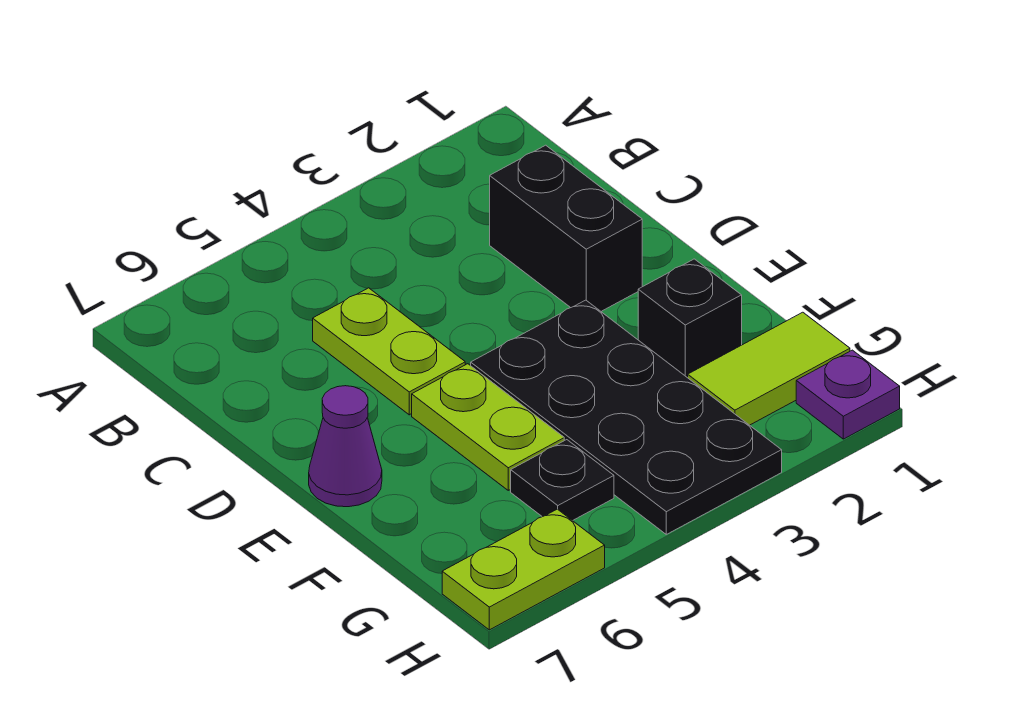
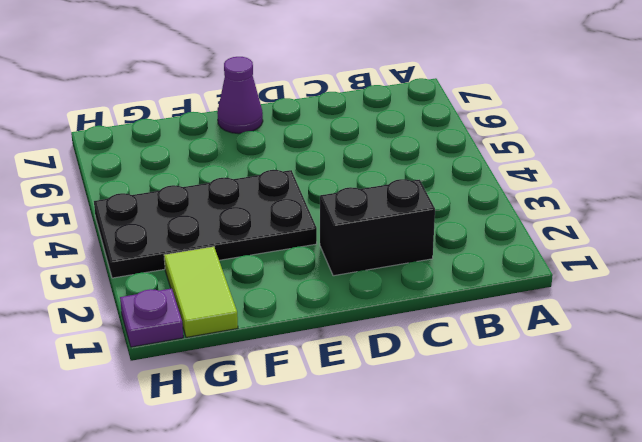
none -> lime 1x2 plate [313,288,465,415]
none -> lime 1x2 plate [412,364,564,490]

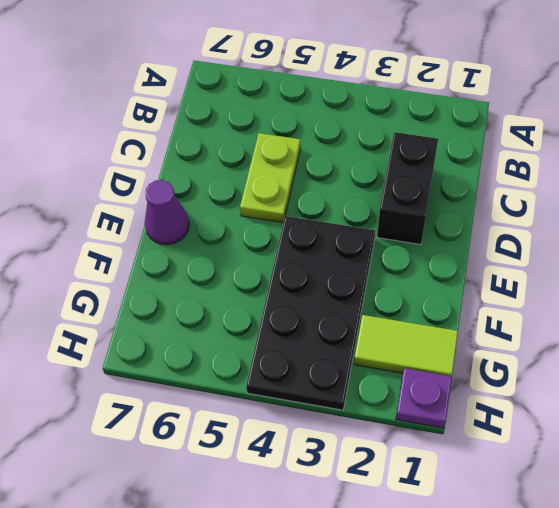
none -> lime 1x2 plate [412,364,564,490]
none -> black 1x1 brick [638,259,742,378]

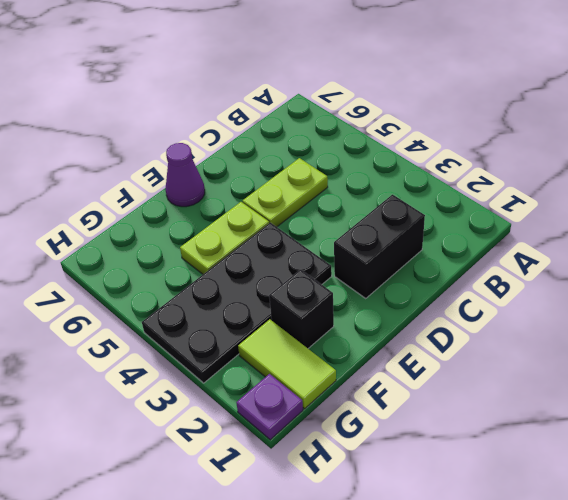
none -> black 1x1 plate [511,440,614,521]
none -> lime 1x2 plate [442,509,605,630]

